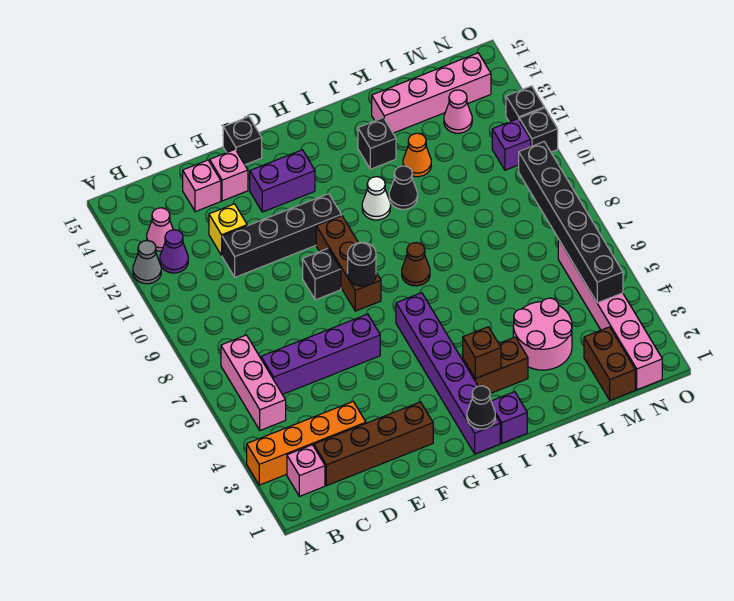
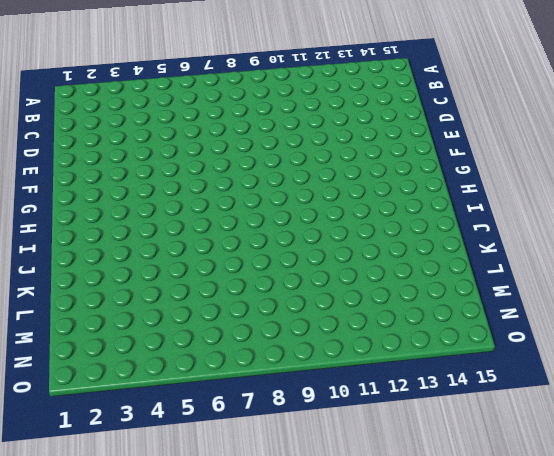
none -> orange 1x4 brick [247,402,366,485]
none -> grey 1x1 cone [133,240,161,284]
none -> pink 1x1 brick [287,445,325,496]
none -> pink 1x3 brick [221,335,286,430]

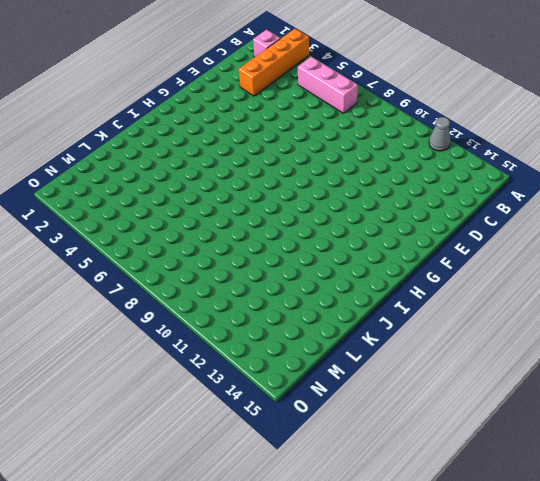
none -> purple 1x1 cone [160,230,188,273]
none -> pink 1x1 cone [147,208,173,251]
none -> brown 1x4 brick [314,402,433,486]
none -> purple 1x4 brick [261,314,380,394]

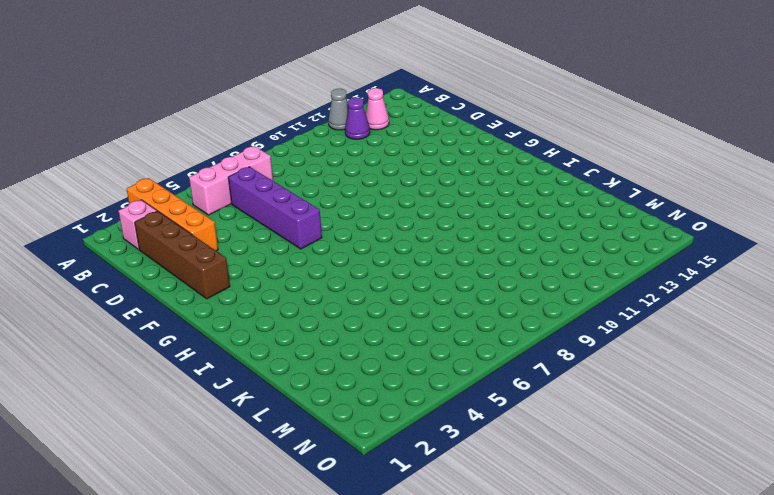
none -> black 1x4 brick [222,194,341,277]
none -> yellow 1x1 brick [209,204,247,255]
none -> pink 1x1 brick [183,160,221,212]
none -> pink 1x1 brick [210,149,248,201]

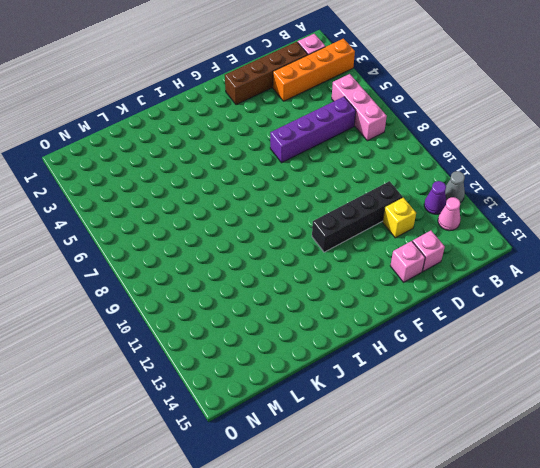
none -> black 1x1 brick [303,248,341,300]
none -> purple 1x2 brick [250,150,315,212]
none -> black 1x1 brick [223,117,262,165]
none -> brown 1x3 brick [316,216,381,311]

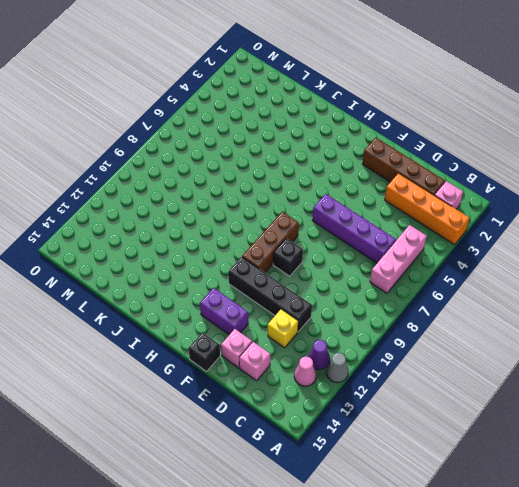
none -> purple 1x6 brick [396,293,500,454]
none -> purple 1x1 brick [491,392,527,443]
none -> brown 1x2 brick [463,337,528,394]
none -> brown 1x1 cone [402,243,430,286]

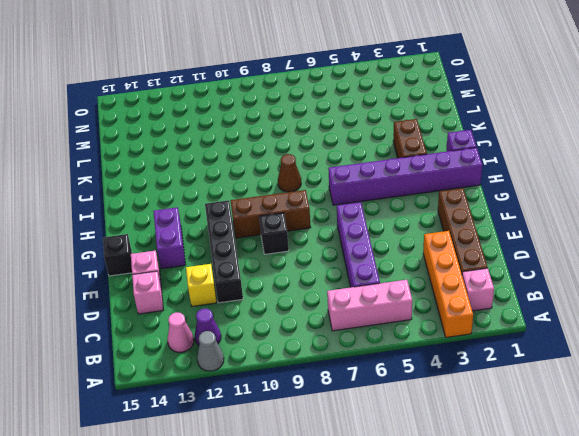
none -> white 1x1 cone [362,177,391,220]
none -> black 1x1 cone [389,166,418,209]
none -> black 1x1 brick [358,118,396,169]
none -> pink 2x2 round brick [513,298,572,370]

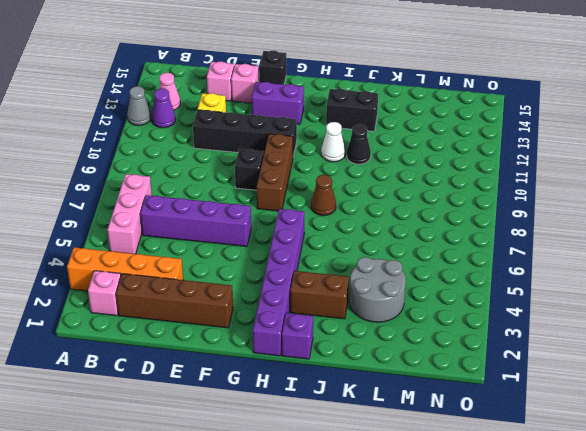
black 1x2 brick [326,89,378,131] -> black 1x1 brick [358,118,396,169]
grey 2x2 round brick [349,257,406,322] -> pink 2x2 round brick [513,298,572,370]
none -> orange 1x1 cone [403,133,431,177]
none -> pink 1x4 brick [372,53,491,133]
none -> brown 1x2 brick [584,327,635,400]
none -> pink 1x1 cone [444,90,472,133]

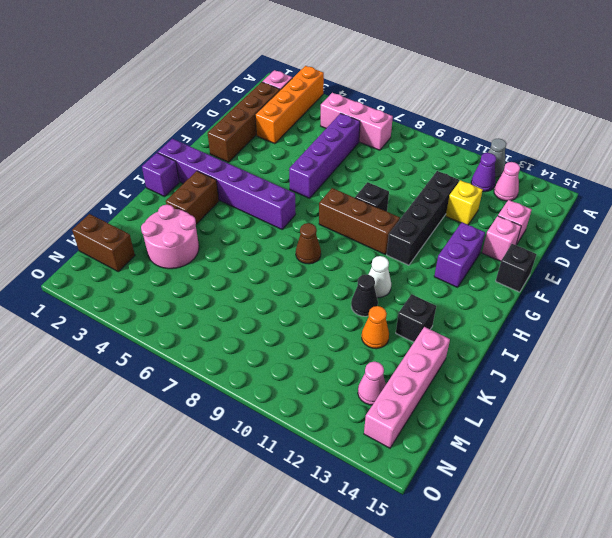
none -> pink 1x6 brick [558,239,662,390]
none -> purple 1x1 brick [492,119,531,170]
none -> black 1x1 brick [519,108,558,152]
none -> black 1x1 brick [506,86,544,122]

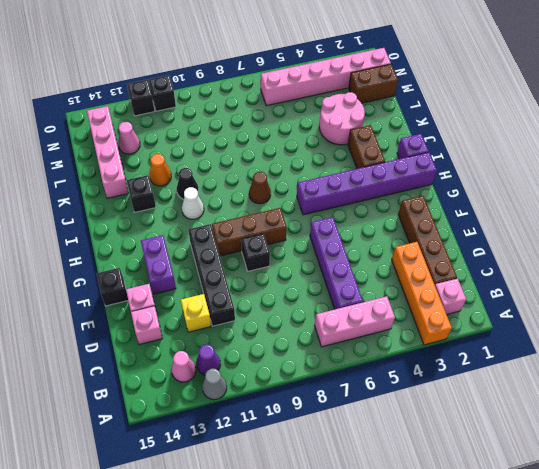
none -> purple 1x1 brick [492,119,531,170]
none -> black 1x1 round brick [348,242,376,286]
none -> black 1x1 cone [467,386,495,429]
none -> brown 1x1 brick [463,327,501,378]

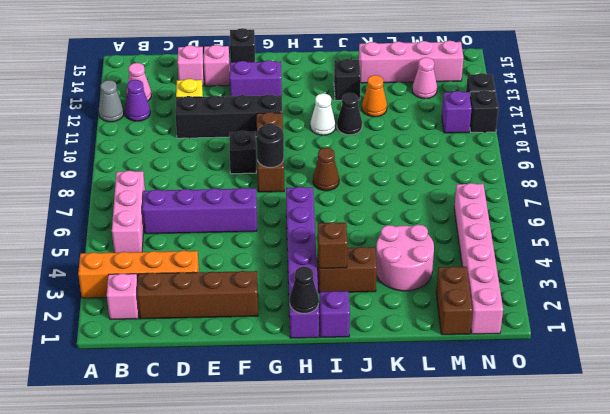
none -> black 1x6 brick [519,142,623,303]

